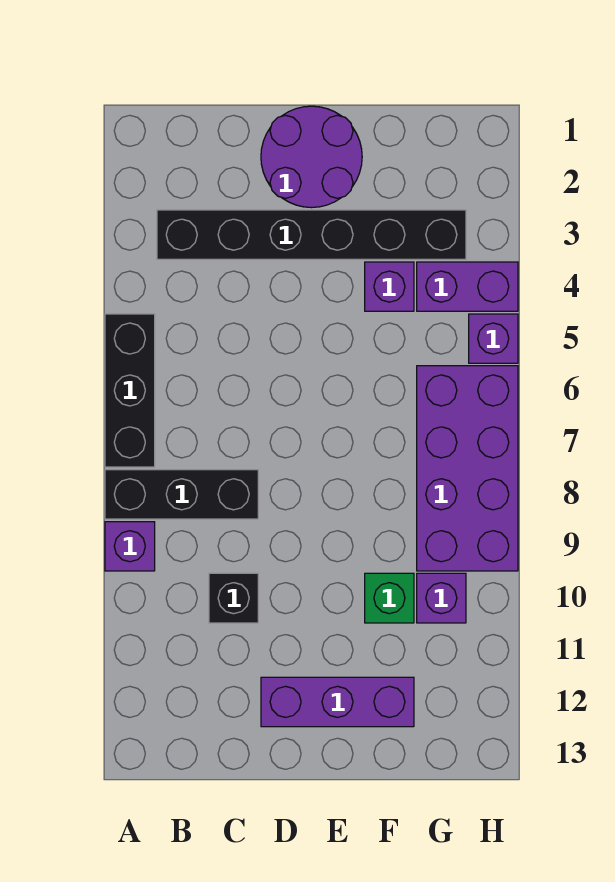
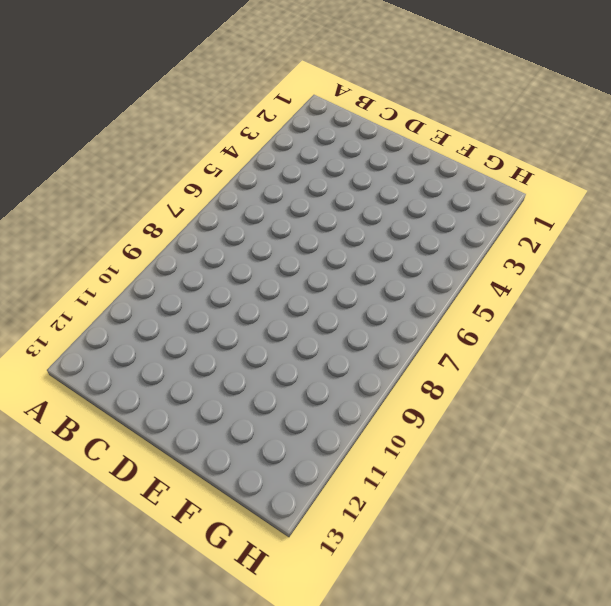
none -> black 1x3 brick [105,314,155,467]
none -> black 1x3 brick [105,470,258,519]
none -> purple 1x1 brick [105,522,155,571]

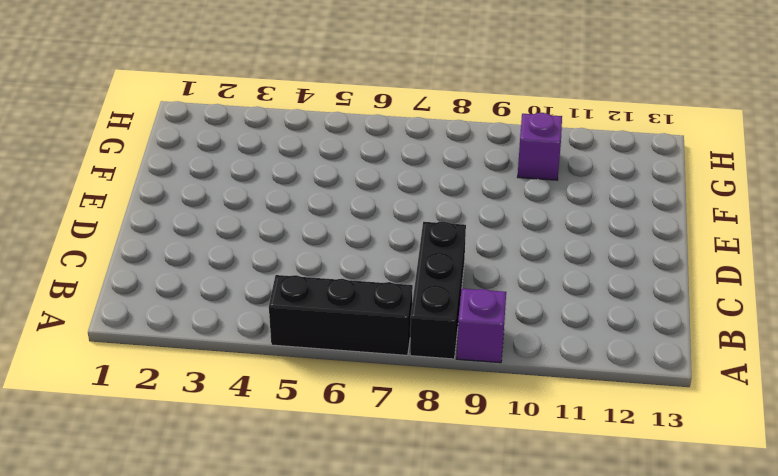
none -> black 1x6 brick [157,210,466,259]
none -> black 1x1 brick [209,573,258,623]
none -> purple 2x2 round brick [261,106,362,208]

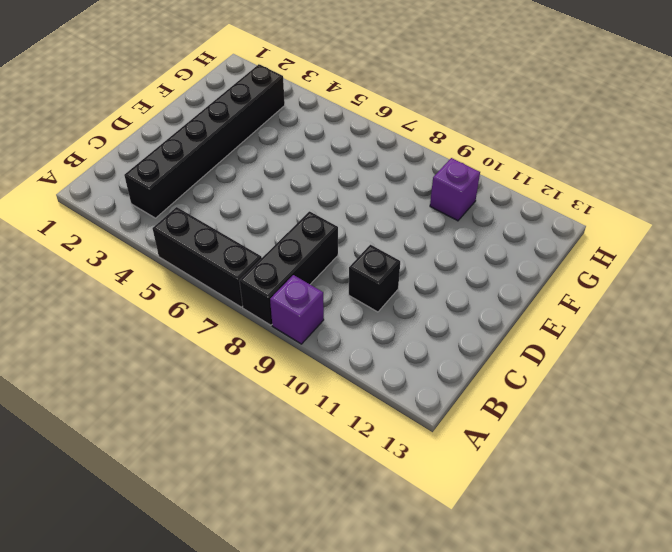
none -> purple 2x2 round brick [261,106,362,208]
none -> purple 1x3 brick [261,677,414,727]
none -> purple 1x1 brick [365,262,414,311]

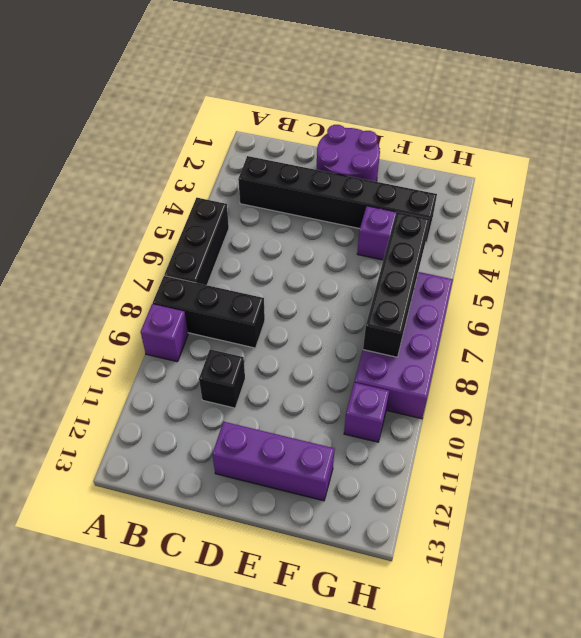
black 1x4 brick [363,212,429,357] -> none
none -> green 1x1 brick [365,573,414,623]
none -> purple 1x2 brick [417,262,518,311]
none -> purple 1x1 brick [469,314,518,363]

